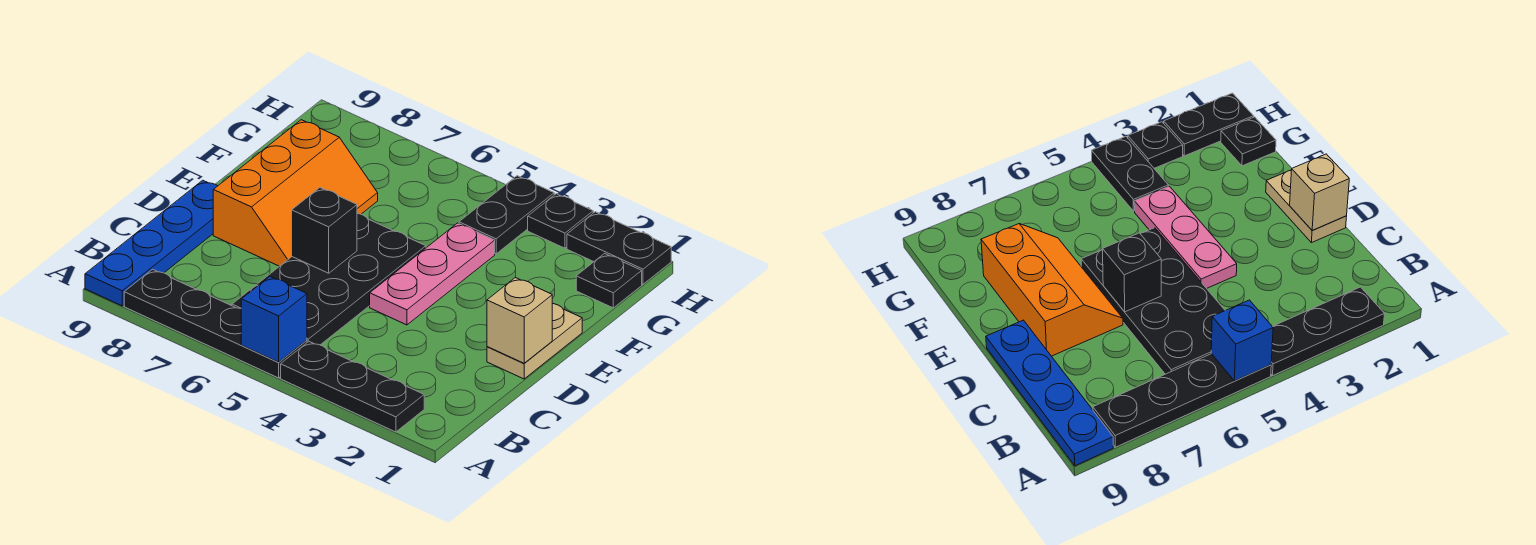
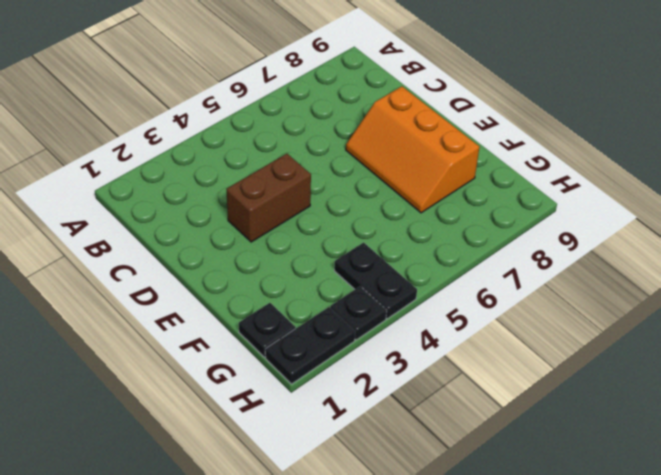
brown 1x2 brick [226,154,311,242] -> pink 1x3 plate [370,223,495,325]
none -> black 1x3 plate [281,341,424,432]
none -> black 1x4 plate [124,269,307,378]
none -> blue 1x4 plate [85,180,217,306]

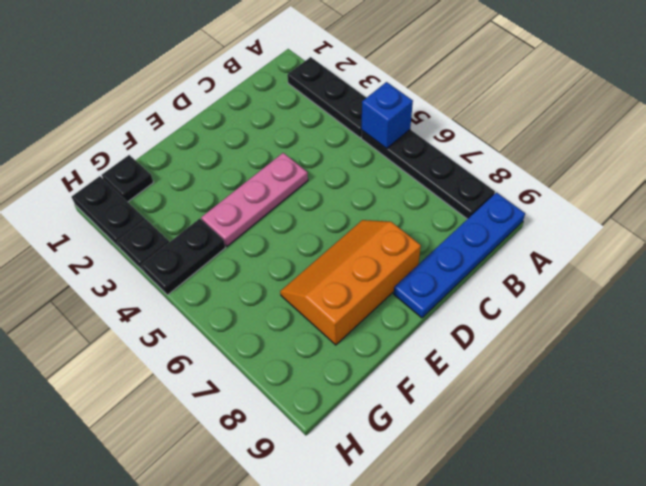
none -> black 2x4 plate [232,214,426,345]
none -> tan 1x2 plate [487,304,582,379]
none -> tan 1x1 brick [487,278,552,363]

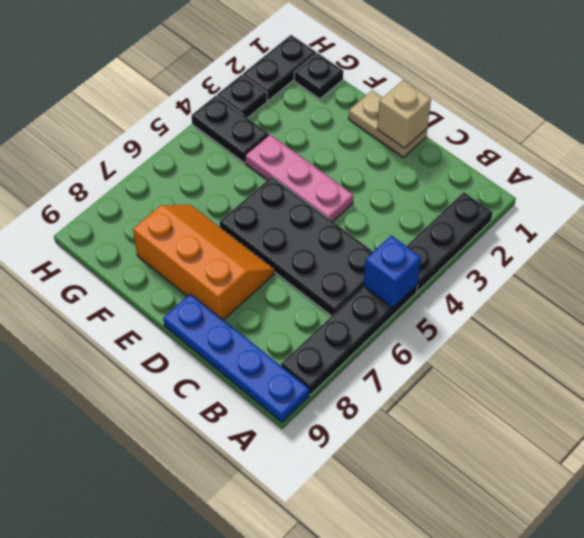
none -> black 1x1 brick [292,188,357,273]

